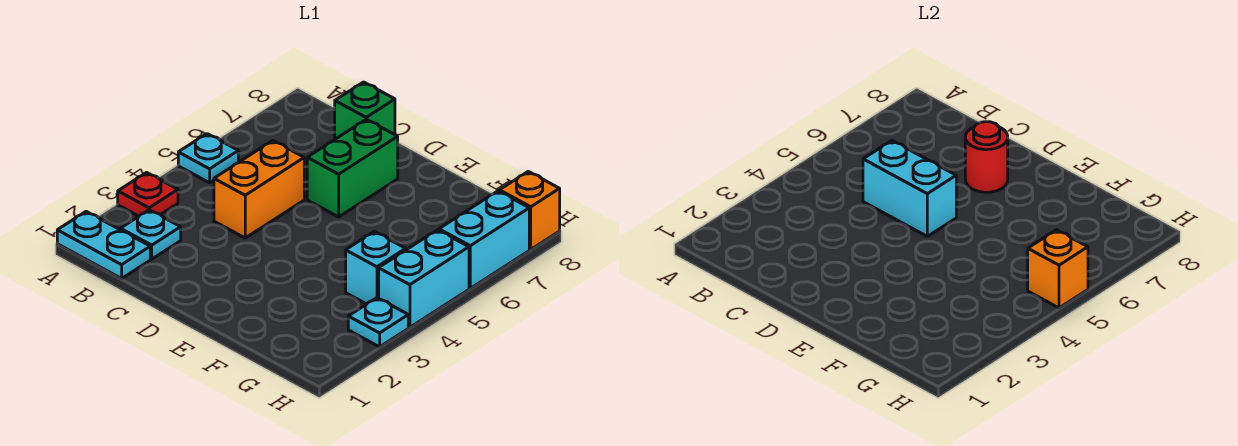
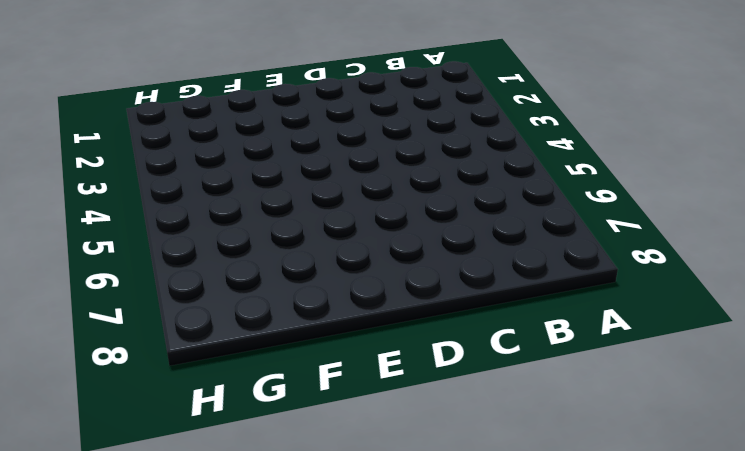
none -> cyan 1x2 plate [57,212,150,279]
none -> red 1x1 plate [118,173,178,216]
none -> cyan 1x1 plate [178,134,238,183]

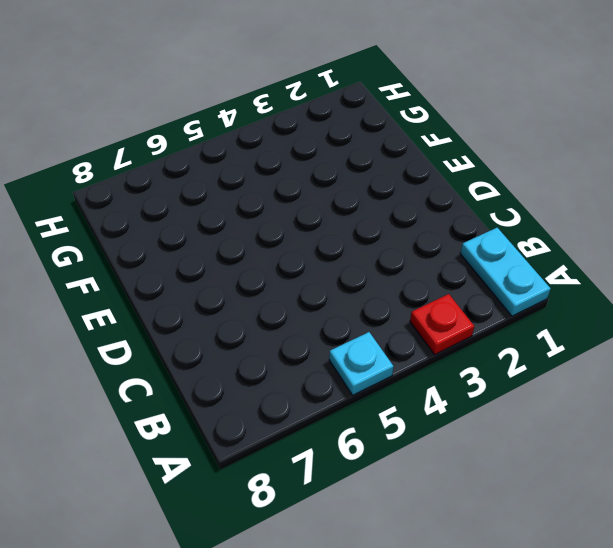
none -> cyan 1x1 plate [120,210,181,259]
none -> orange 1x2 brick [214,141,304,238]
none -> green 1x1 brick [335,82,395,139]

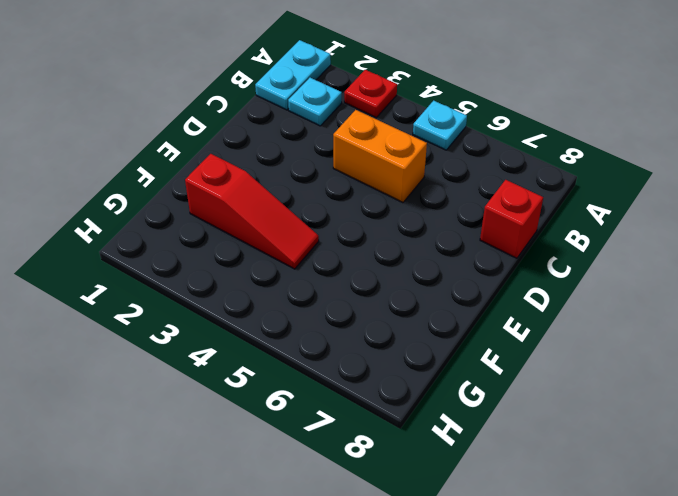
red 1x1 brick [480,180,543,258] -> green 1x1 brick [335,82,395,139]
red 1x3 slope [185,154,319,269] -> none
none -> green 1x2 brick [307,119,398,217]
none -> cyan 1x1 brick [346,231,406,304]
none -> cyan 1x1 plate [348,298,408,347]

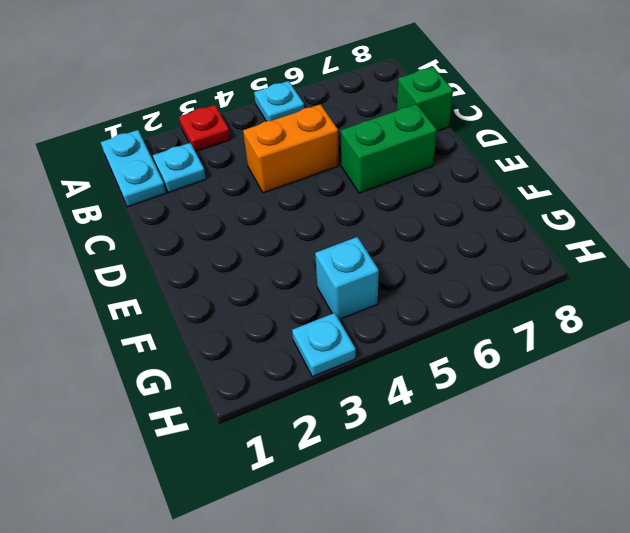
none -> cyan 1x2 brick [379,230,469,327]
none -> cyan 1x2 brick [439,191,529,288]
none -> orange 1x1 brick [499,172,560,249]

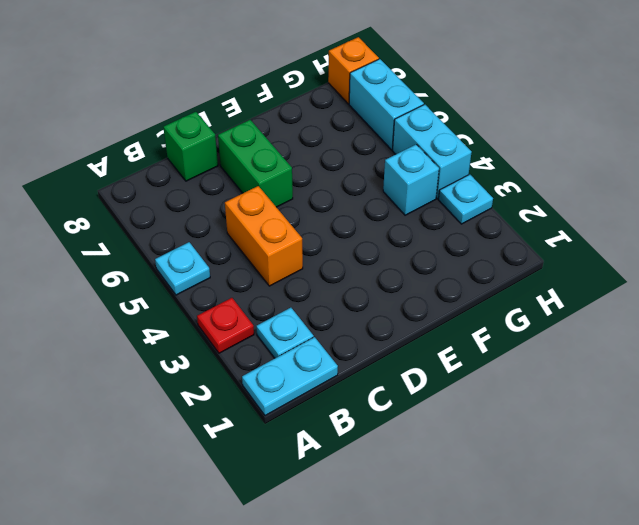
none -> cyan 1x2 brick [863,141,956,236]
none -> red 1x1 round brick [965,122,1008,192]
none -> orange 1x1 brick [1028,230,1088,308]

